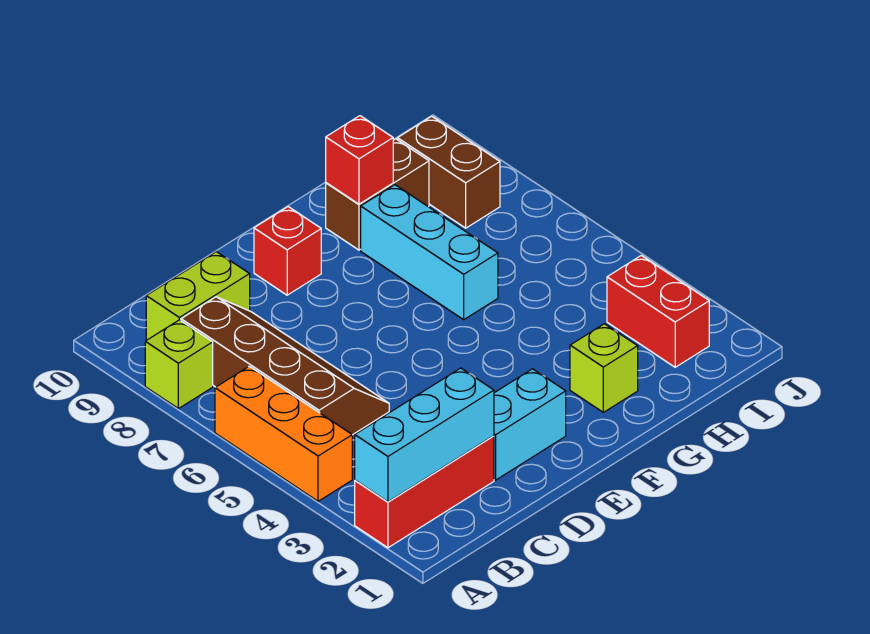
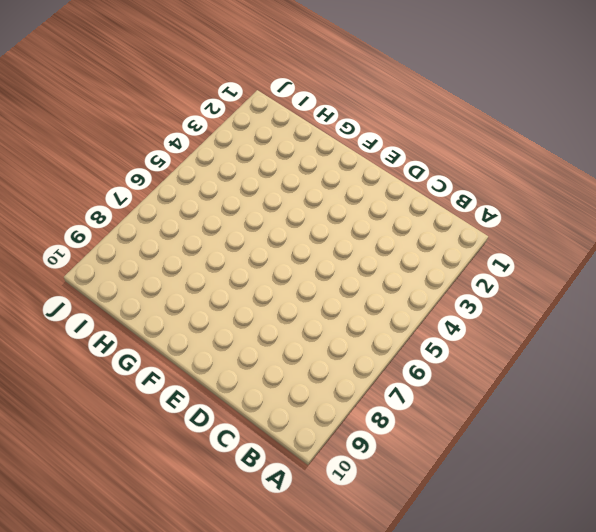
none -> red 1x3 brick [355,436,494,548]
none -> orange 1x3 brick [215,366,352,501]
none -> lime 1x1 brick [145,320,213,409]

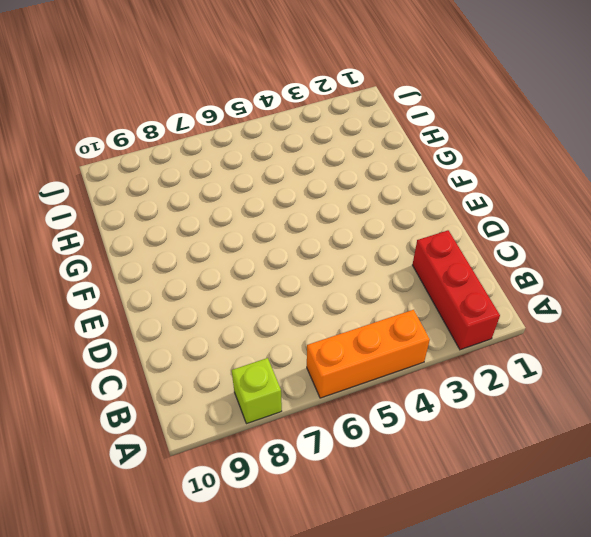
none -> brown 2x4 slope [181,297,389,435]
none -> lime 1x2 brick [146,252,250,340]
none -> cyan 1x2 brick [494,369,566,480]

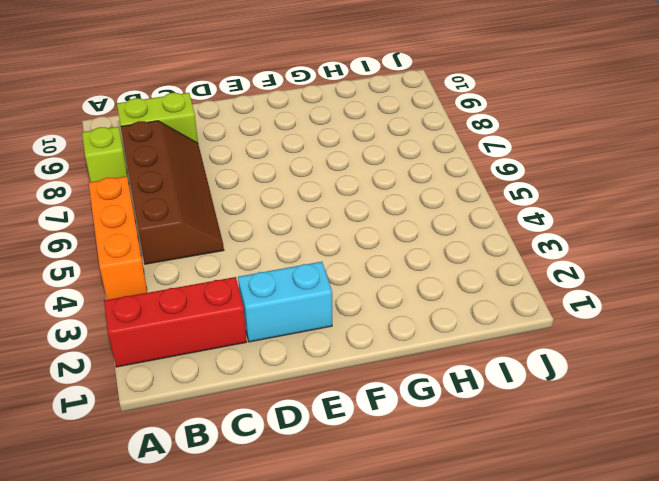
none -> red 1x1 brick [254,207,321,295]
none -> lime 1x1 brick [570,324,638,412]
none -> cyan 1x3 brick [361,185,498,319]

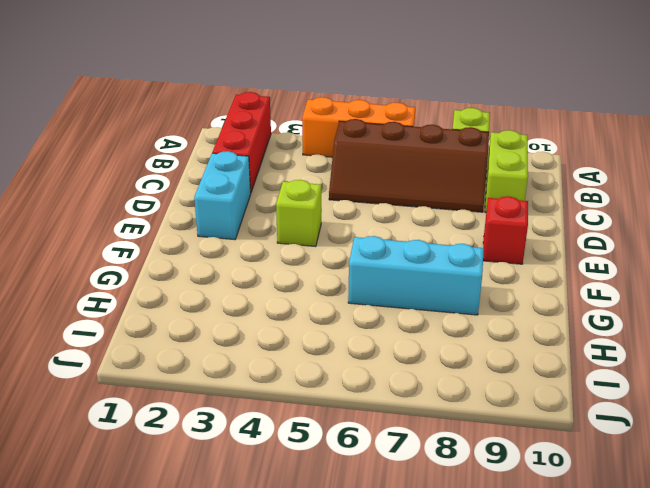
lime 1x1 brick [276,180,321,247] -> lime 1x1 brick moved to [570,324,638,412]
none -> brown 1x2 brick [326,139,429,250]
none -> red 1x2 brick [607,256,709,367]
none -> brown 1x2 brick [398,116,500,228]

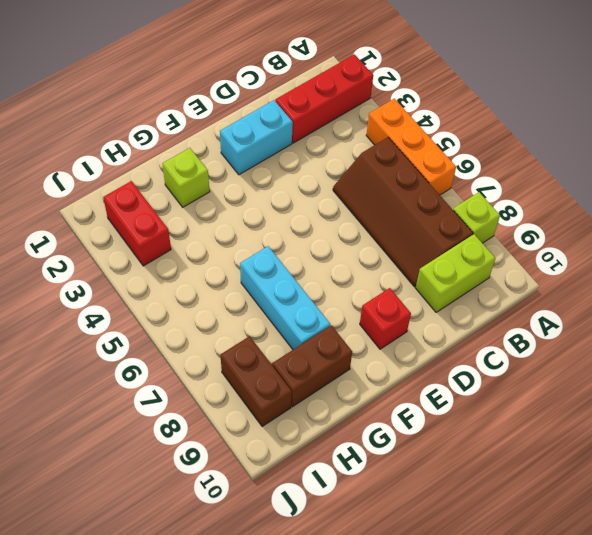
none -> cyan 1x3 brick [355,368,494,502]
none -> red 1x1 brick [326,116,393,204]

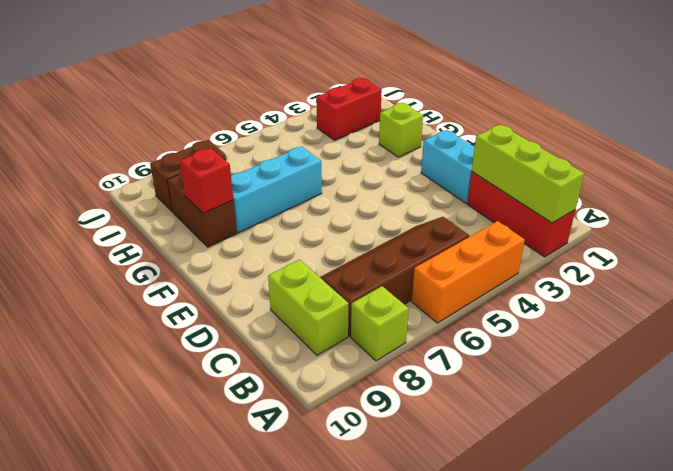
lime 1x3 brick [472,125,584,223] -> cyan 1x3 brick [355,368,494,502]
none -> red 1x1 brick [254,207,321,295]

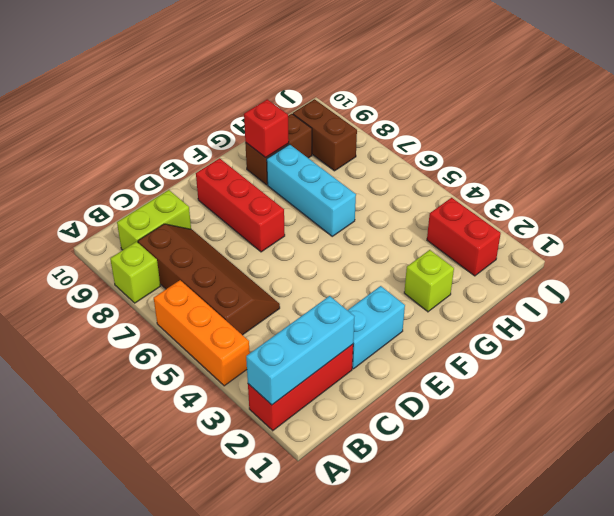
red 1x3 brick [196,158,285,252] -> red 1x1 brick [254,207,321,295]

